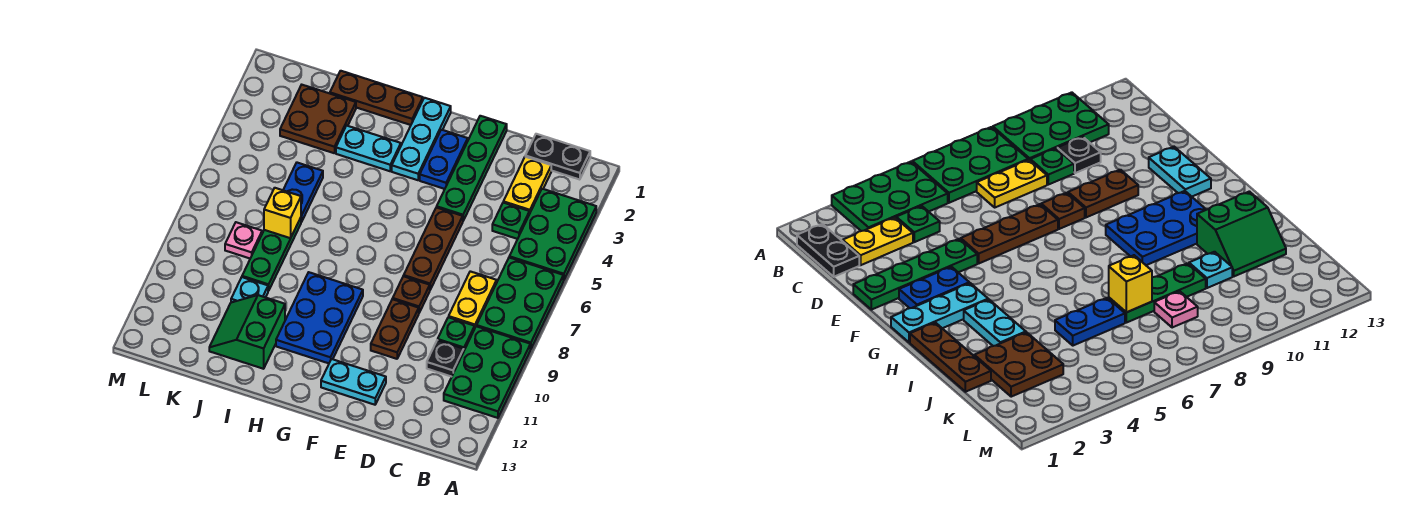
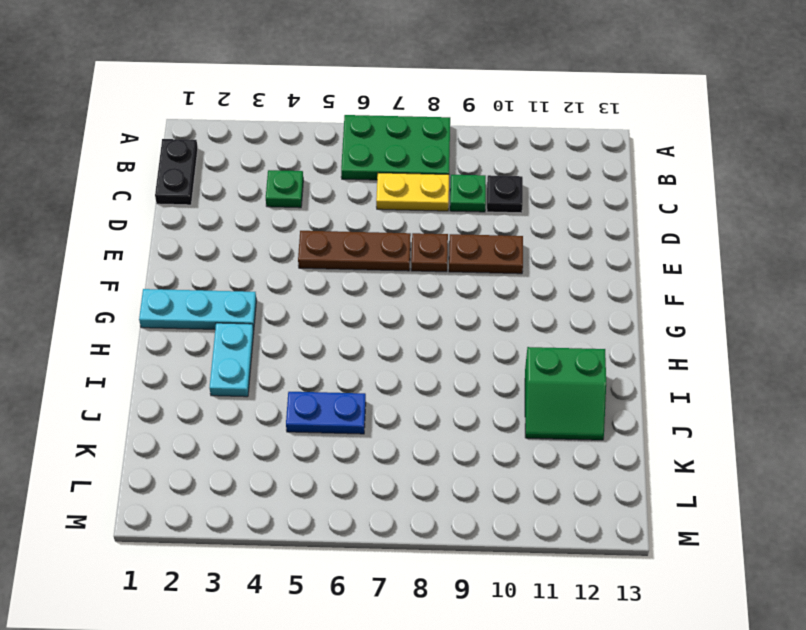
none -> green 2x3 plate [509,189,596,280]
none -> green 2x3 plate [444,326,530,418]
none -> yellow 1x2 plate [503,157,551,214]

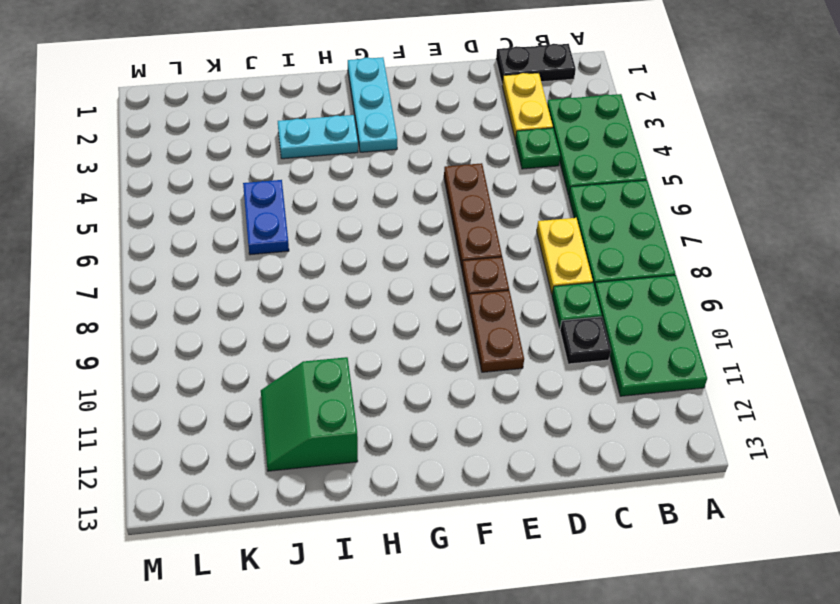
none -> green 1x4 plate [437,116,507,220]
none -> cyan 1x2 plate [321,359,386,405]
none -> blue 1x2 plate [420,130,468,189]

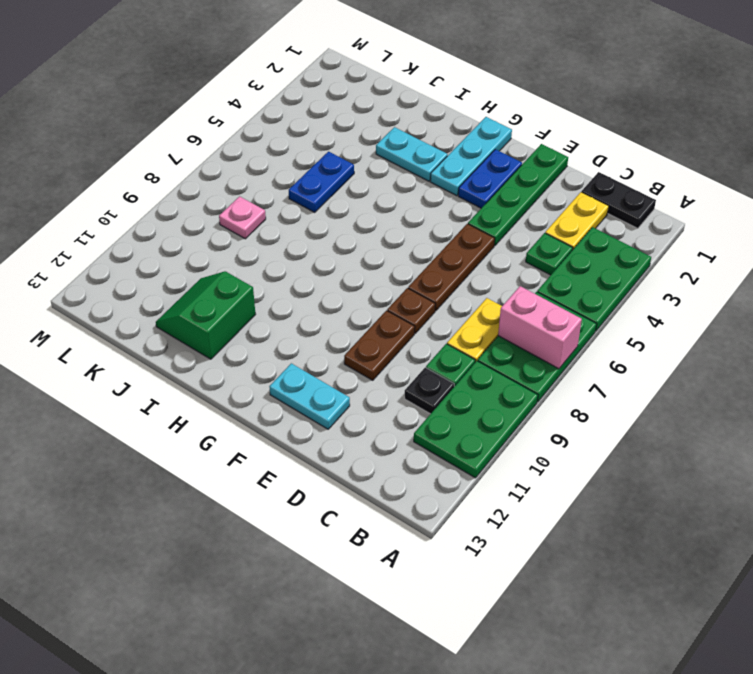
pink 1x2 brick [498,286,582,369] -> none
none -> blue 2x3 plate [276,272,363,363]
none -> brown 1x3 plate [330,71,423,125]
none -> brown 2x2 plate [280,85,356,153]

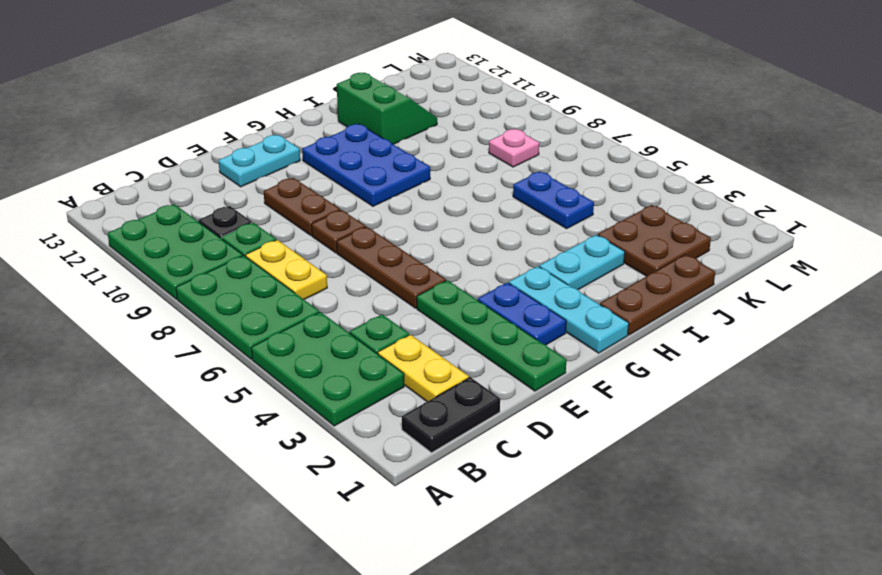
none -> green 1x3 plate [242,218,301,291]
none -> cyan 1x1 plate [231,277,268,303]
none -> yellow 1x1 brick [264,188,301,238]

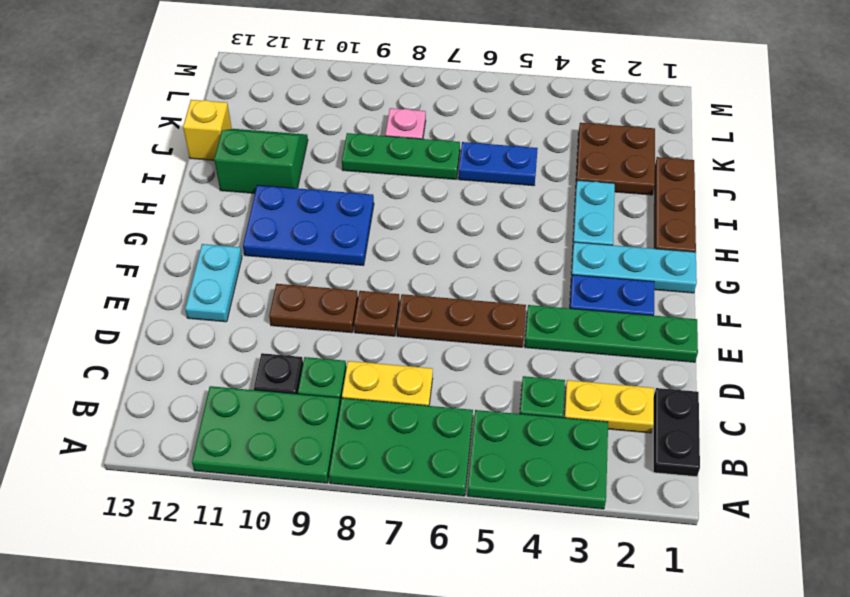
yellow 1x1 brick [183,100,232,160] -> yellow 1x1 brick moved to [264,188,301,238]
none -> cyan 1x1 plate [231,277,268,303]

